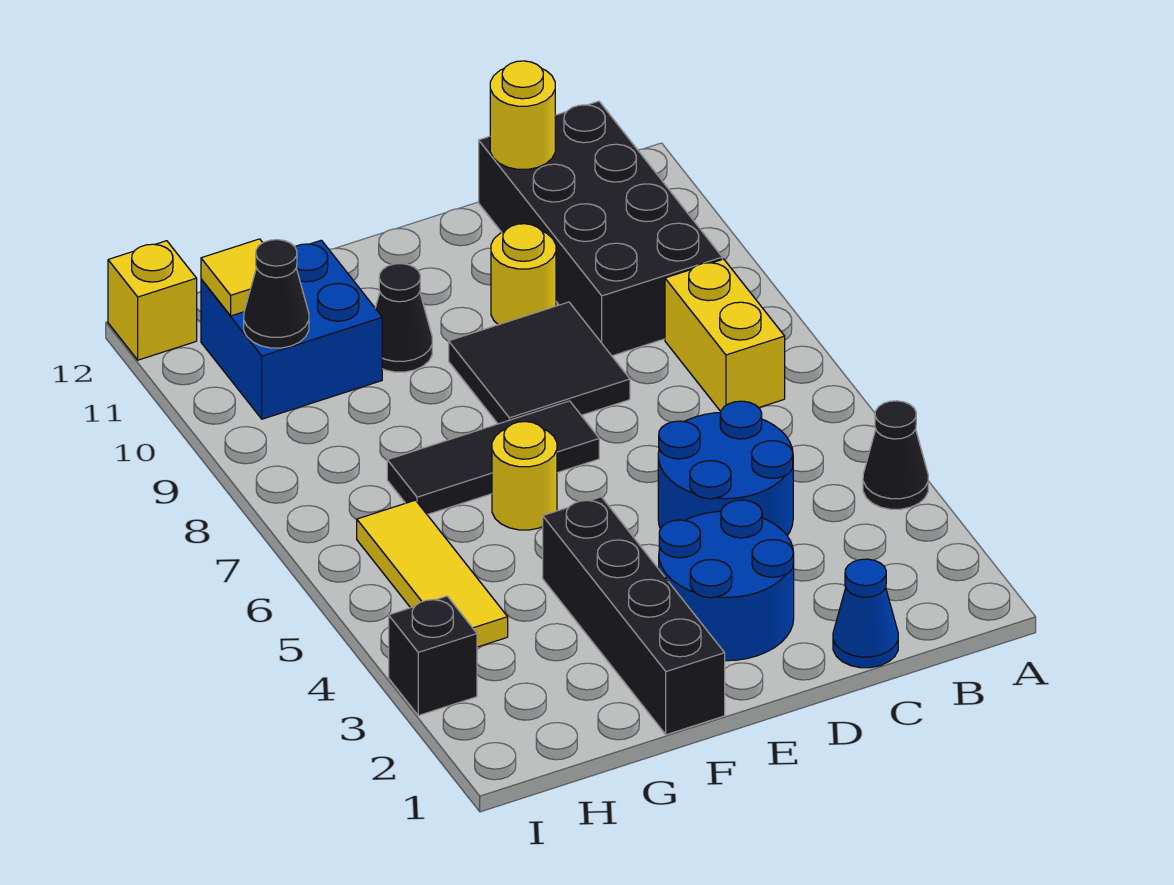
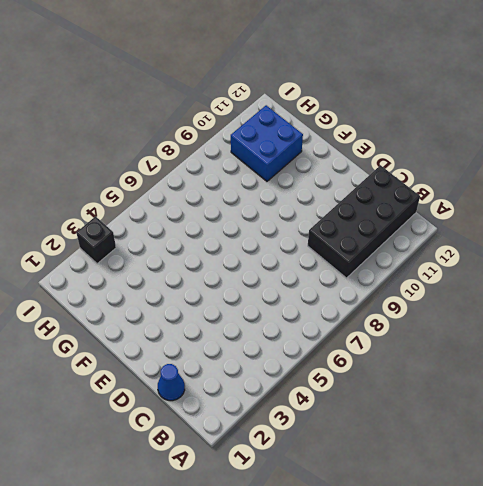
none -> black 1x1 cone [863,401,928,509]
none -> yellow 1x2 brick [665,259,785,411]
none -> blue 2x2 round brick [658,401,793,536]

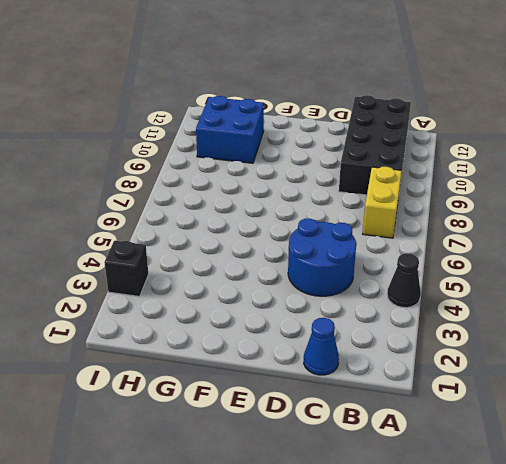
none -> blue 2x2 round brick [659,500,794,661]
none -> black 2x2 tile [449,302,630,424]
none -> yellow 1x1 round brick [491,224,556,325]

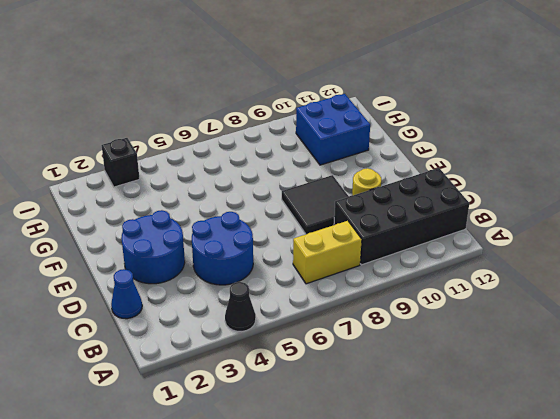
none -> black 1x3 tile [387,401,599,515]
none -> black 1x4 brick [543,497,725,735]
none -> yellow 1x1 round brick [492,422,557,530]

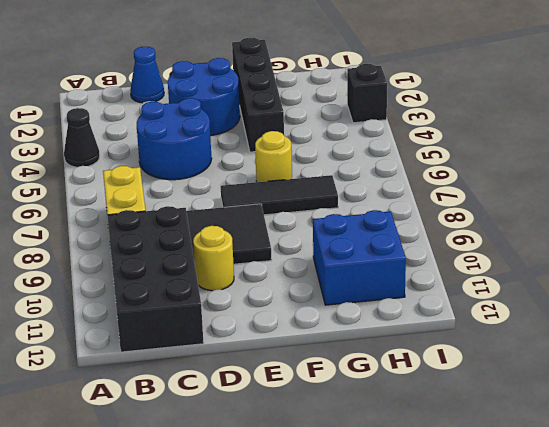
none -> black 1x1 cone [375,264,432,372]
none -> yellow 1x3 tile [357,500,508,647]
none -> yellow 1x1 brick [108,241,197,360]

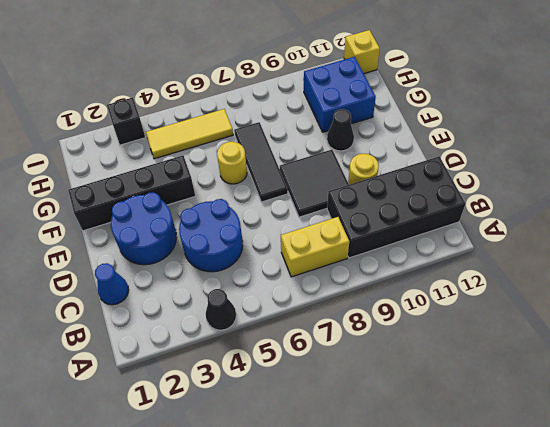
none -> yellow 1x1 round brick [490,61,555,169]
none -> black 1x1 cone [244,240,309,348]
none -> yellow 1x1 tile [201,239,263,316]

